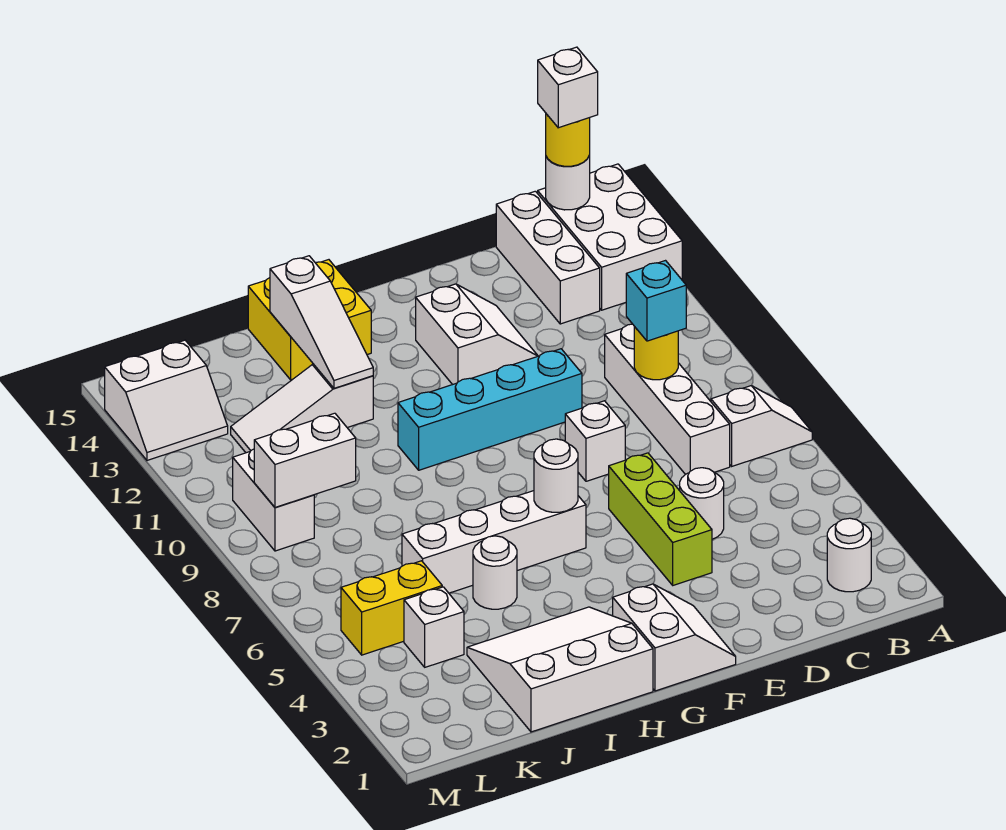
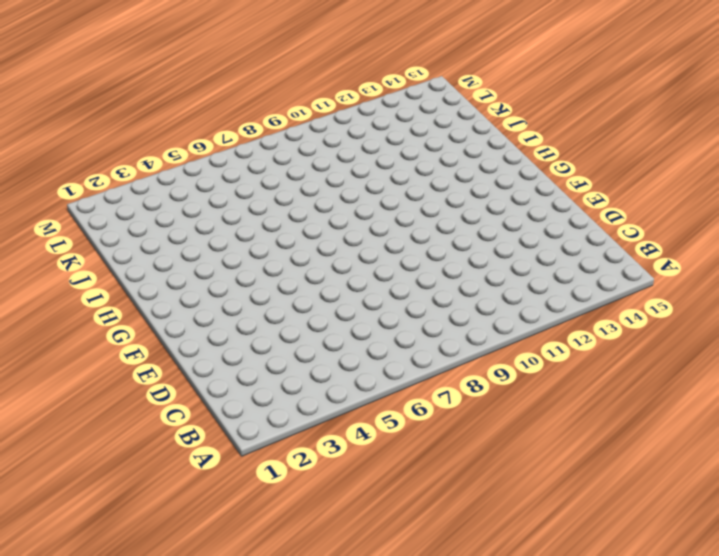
none -> white 1x2 slope [711,386,812,466]
none -> white 2x3 brick [538,164,682,310]
none -> white 1x1 round brick [827,518,871,592]

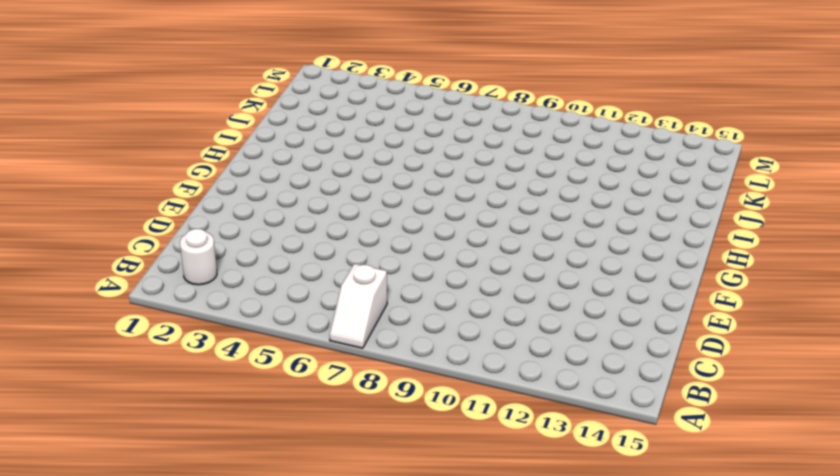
none -> white 2x3 brick [538,164,682,310]
none -> white 1x4 brick [605,324,730,475]
none -> white 1x3 brick [496,191,600,324]

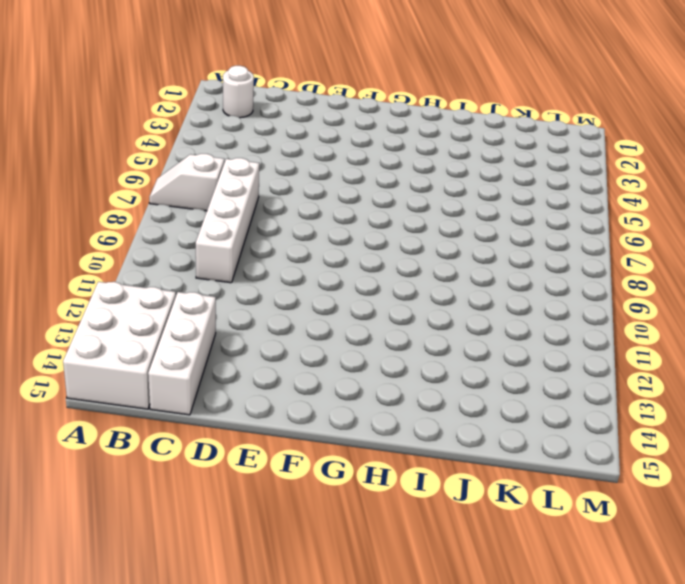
none -> white 1x1 round brick [680,468,724,539]
none -> lime 1x3 brick [609,453,712,585]
none -> white 1x1 brick [565,401,625,481]

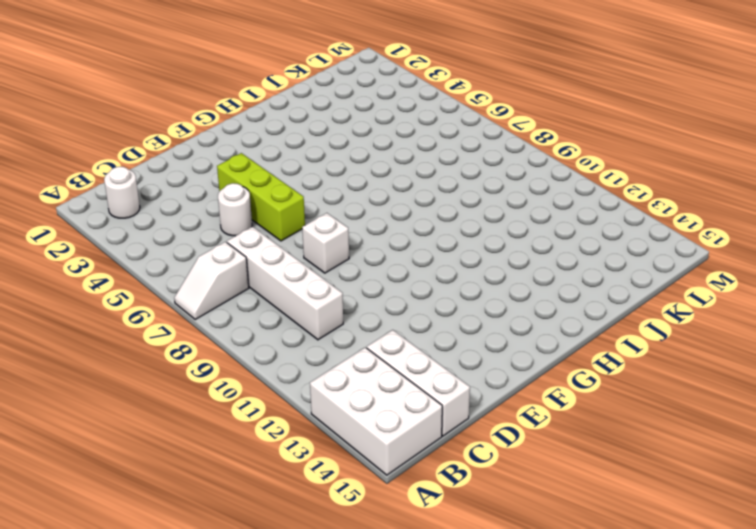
none -> cyan 1x4 brick [398,349,582,470]
none -> white 2x2 slope [416,284,538,385]
none -> white 2x2 slope [613,584,736,691]

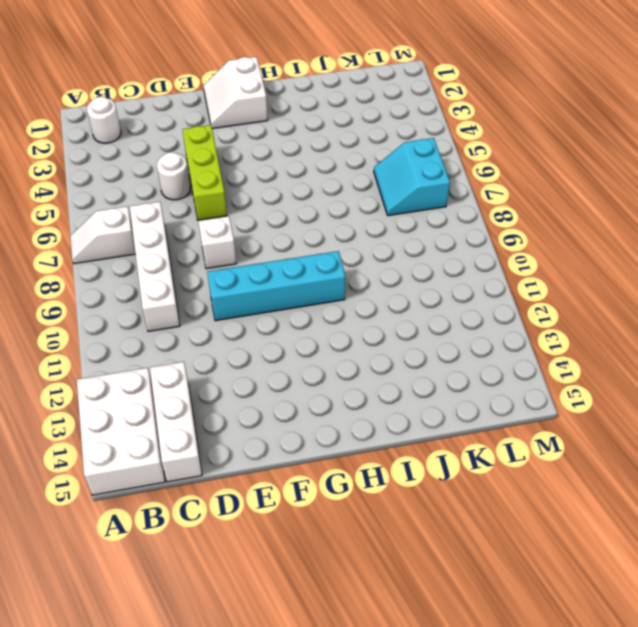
cyan 2x2 slope [374,138,450,216] -> none
none -> white 2x2 slope [416,284,538,385]
none -> white 1x4 brick [402,491,586,593]
none -> white 3x3 slope [467,607,653,732]

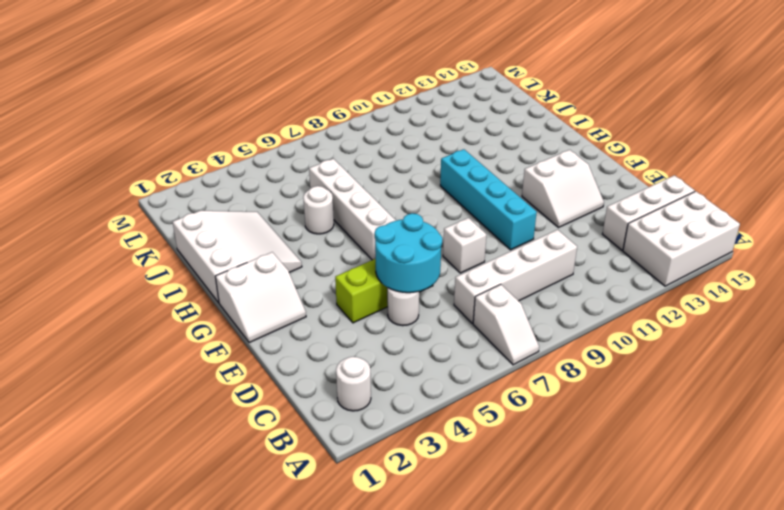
cyan 2x2 round brick [375,213,442,293] -> none
none -> yellow 2x2 brick [248,260,371,380]
none -> white 1x3 slope [231,364,373,453]
none -> white 1x1 brick [404,587,464,667]

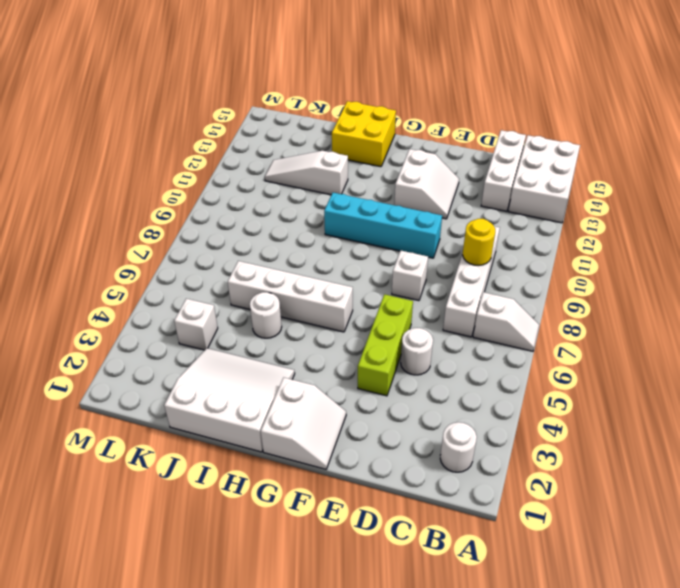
none -> yellow 1x2 brick [341,561,442,655]
none -> white 1x2 brick [233,449,314,551]
none -> white 2x2 slope [105,340,228,460]

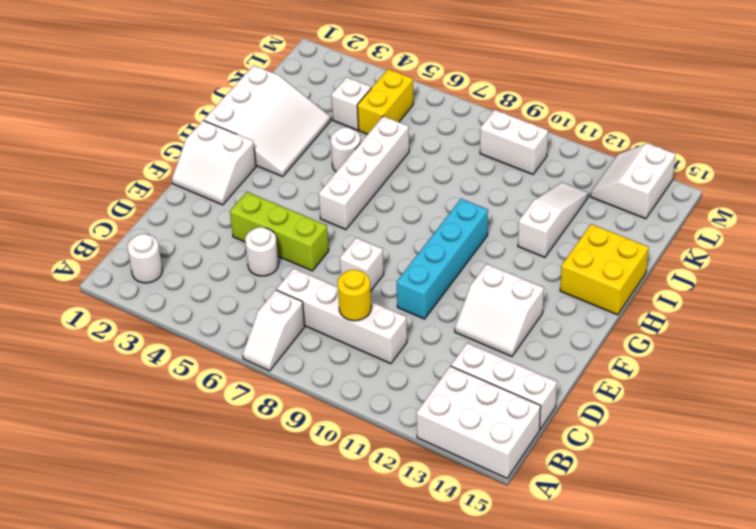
none -> white 1x1 round brick [546,155,590,210]
none -> white 1x1 round brick [534,439,578,512]
none -> white 1x3 slope [270,256,373,388]

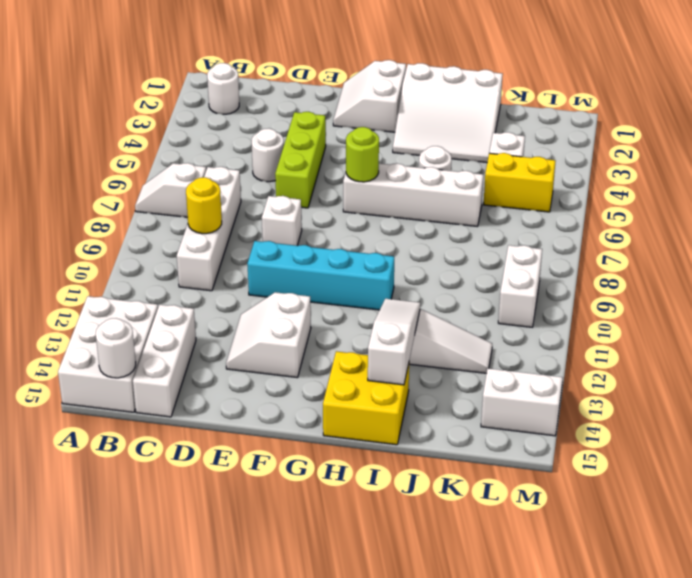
lime 1x1 round brick [346,127,379,182] -> white 1x1 round brick [534,439,578,512]
none -> white 1x2 brick [254,413,356,507]
none -> yellow 1x1 round brick [546,114,590,166]
none -> cyan 1x1 brick [626,261,686,341]

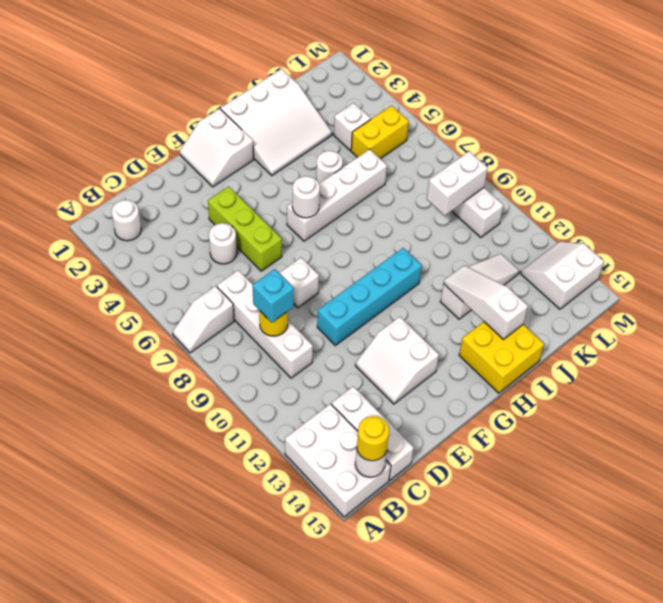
none -> white 1x1 brick [538,47,598,128]

